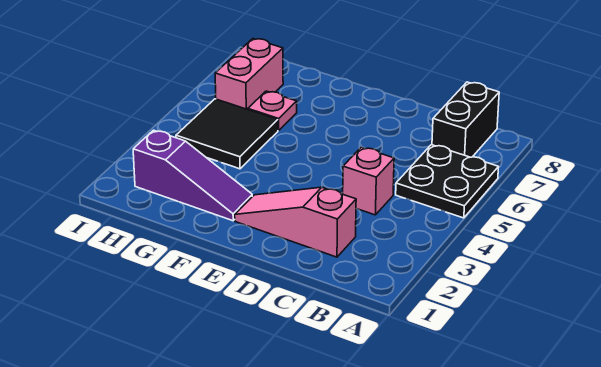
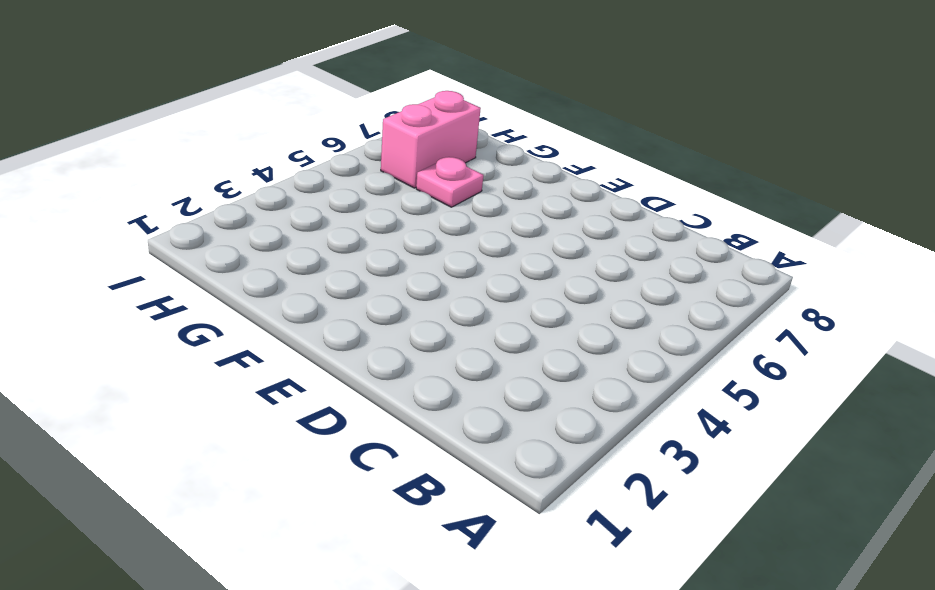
none -> black 2x2 plate [396,145,499,218]
none -> black 1x2 brick [432,82,499,157]

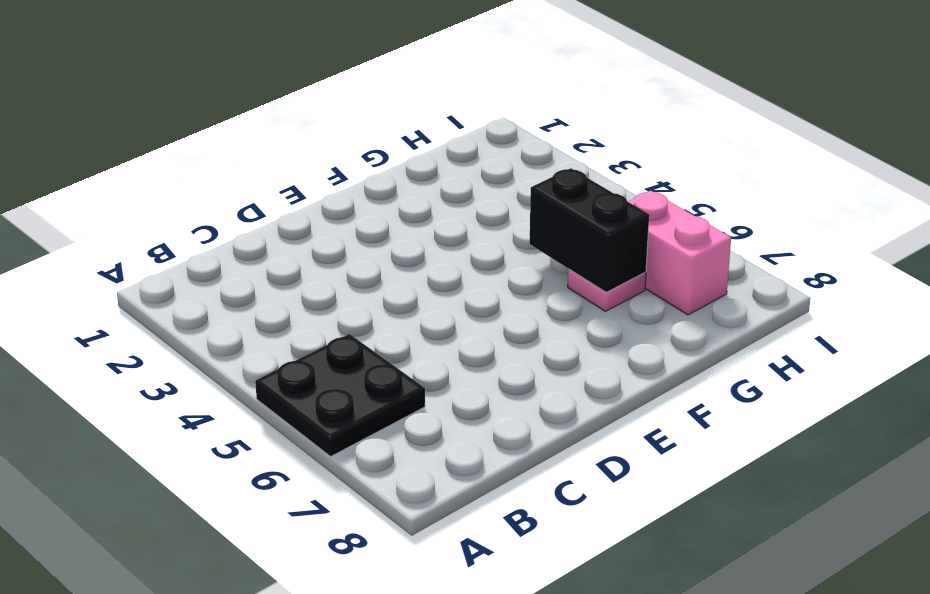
black 1x2 brick [530,168,649,292] -> black 1x2 brick moved to [432,82,499,157]
none -> pink 1x3 slope [235,187,356,257]
none -> pink 1x1 brick [343,147,394,215]

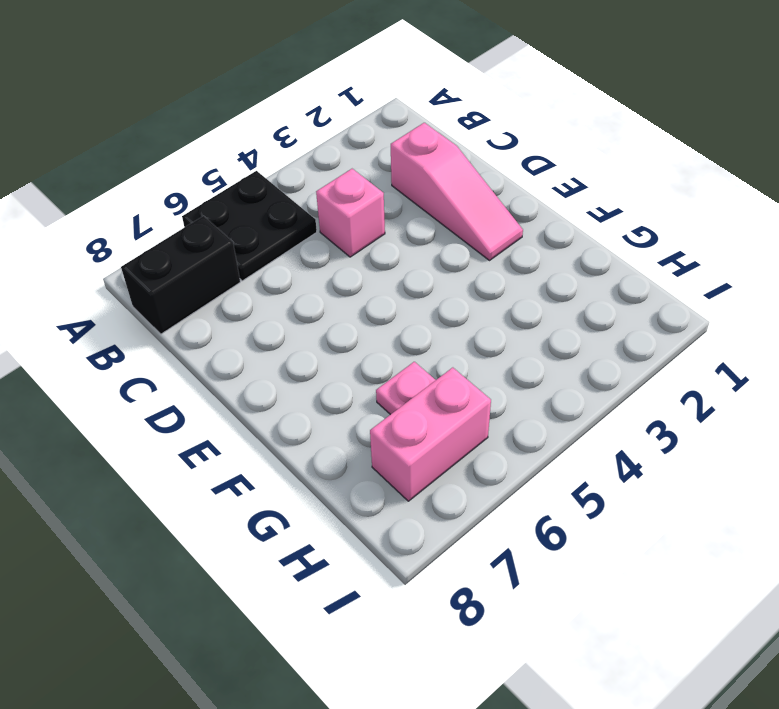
none -> purple 1x3 slope [133,130,252,221]
none -> black 2x2 tile [176,99,278,169]

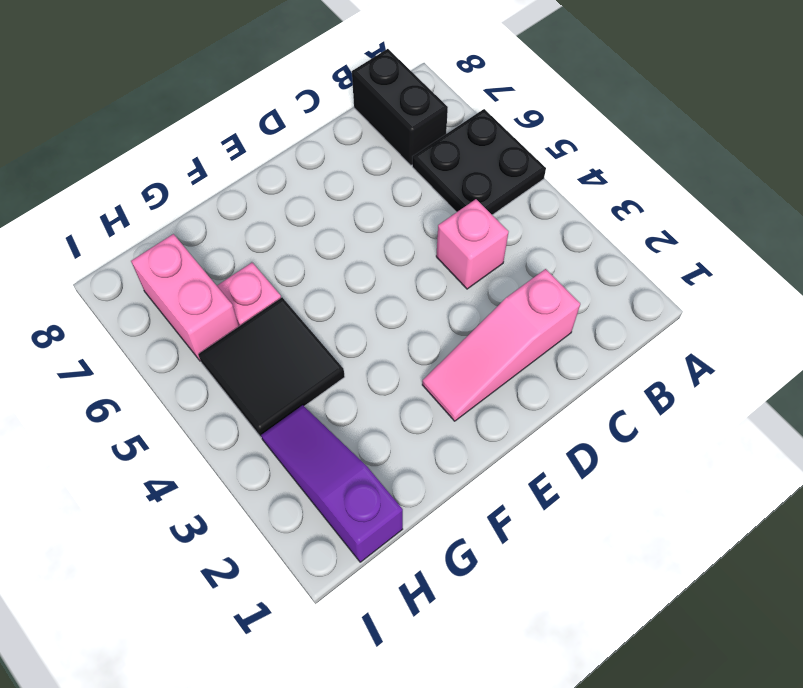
purple 1x3 slope [261,405,403,562] -> purple 1x3 slope turned to [133,130,252,221]

